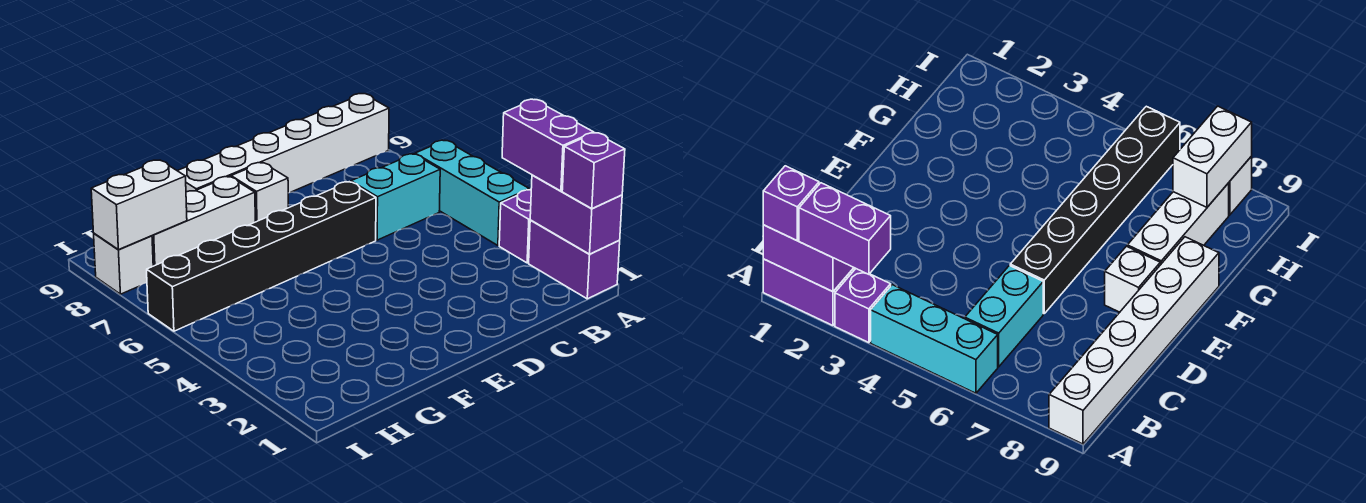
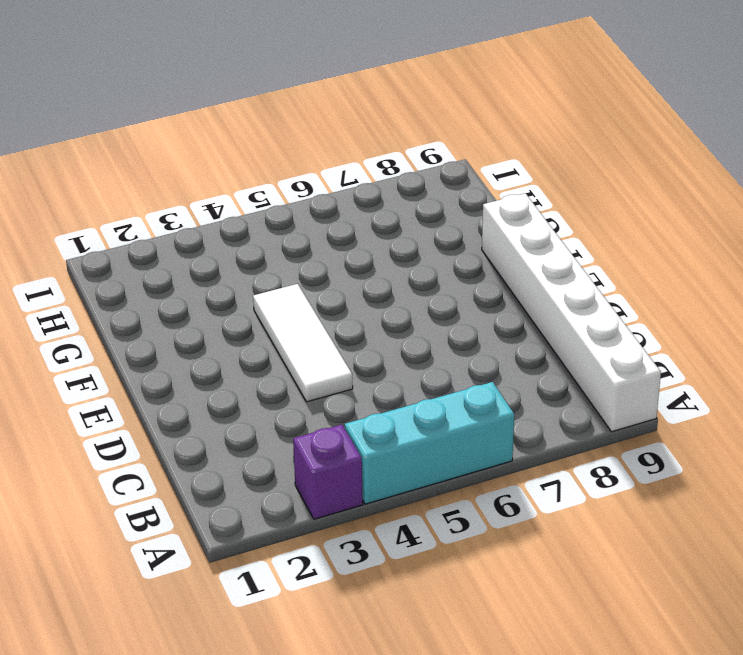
white 1x3 tile [253,284,353,402] -> none
none -> purple 1x2 brick [529,220,620,299]
none -> cyan 1x2 brick [351,154,440,240]
none -> black 1x6 brick [147,182,376,331]

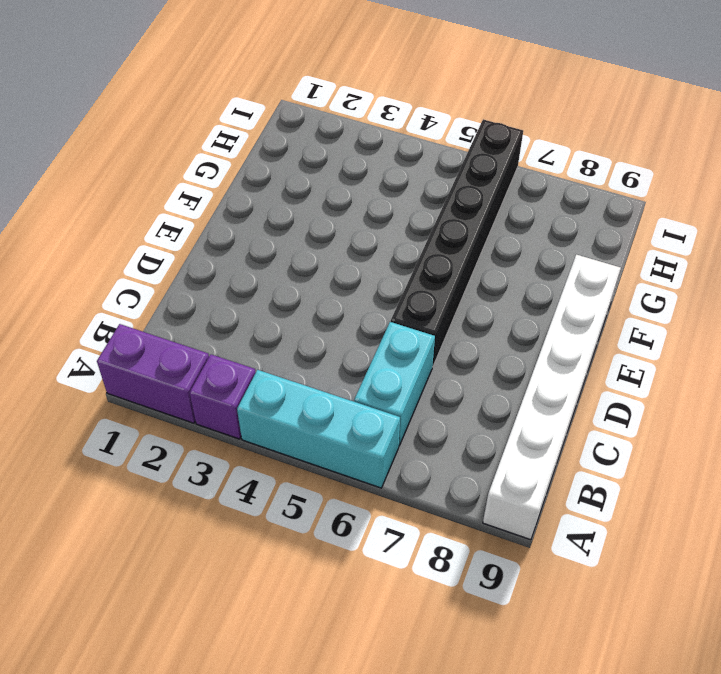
none -> white 1x1 brick [231,163,288,222]
none -> white 1x3 brick [152,176,255,266]
none -> white 1x1 brick [94,234,153,294]

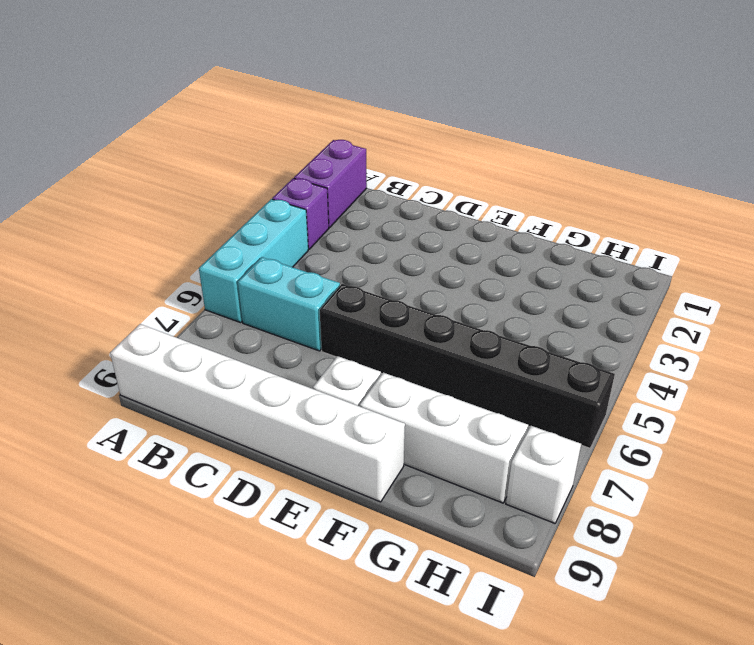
none -> purple 1x2 brick [530,175,622,254]
none -> white 1x2 brick [91,160,187,250]
none -> purple 1x1 brick [562,133,625,209]

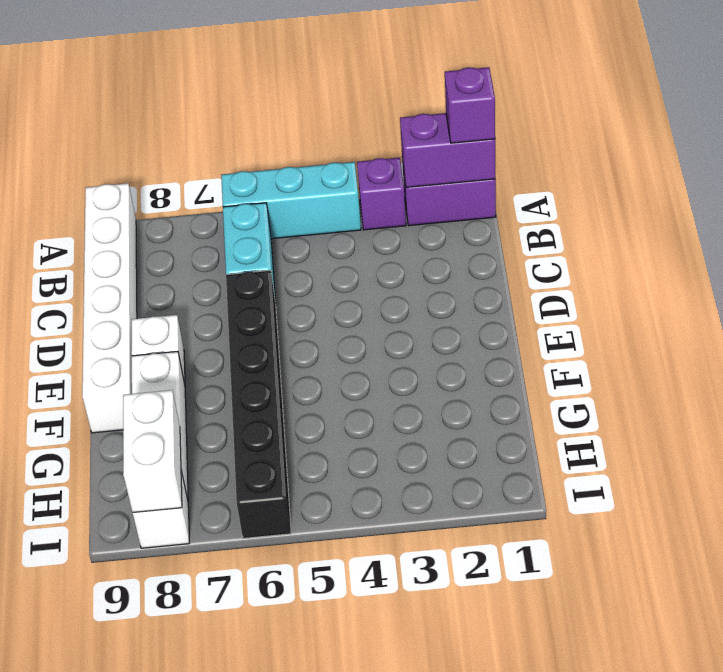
none -> purple 1x2 brick [502,99,594,191]

